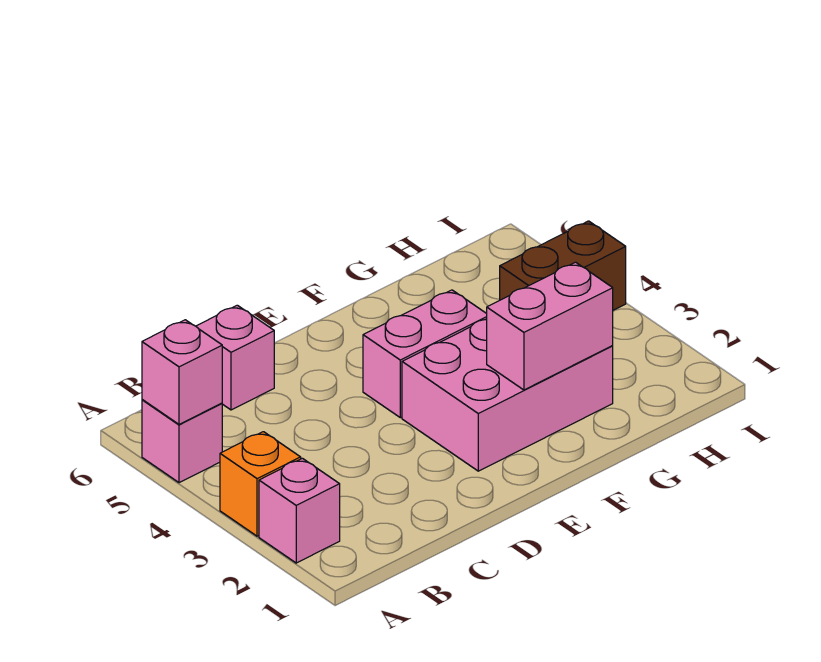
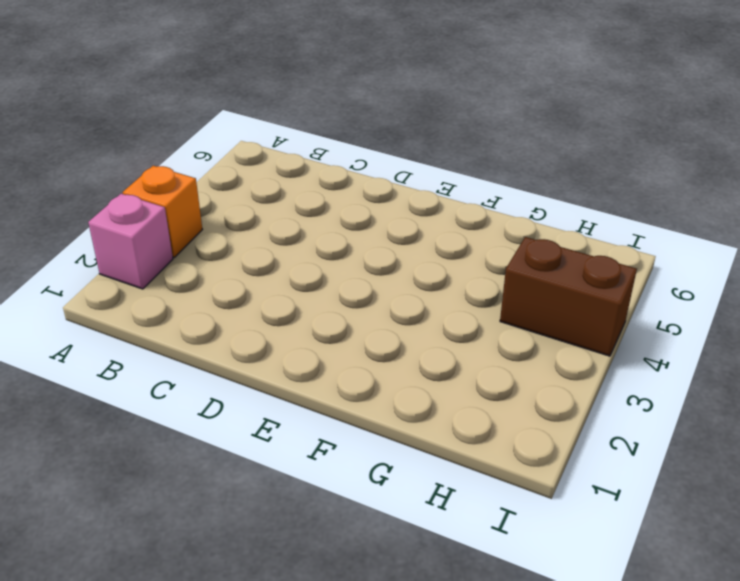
none -> pink 1x1 brick [142,400,222,483]
none -> pink 1x1 brick [196,305,274,410]

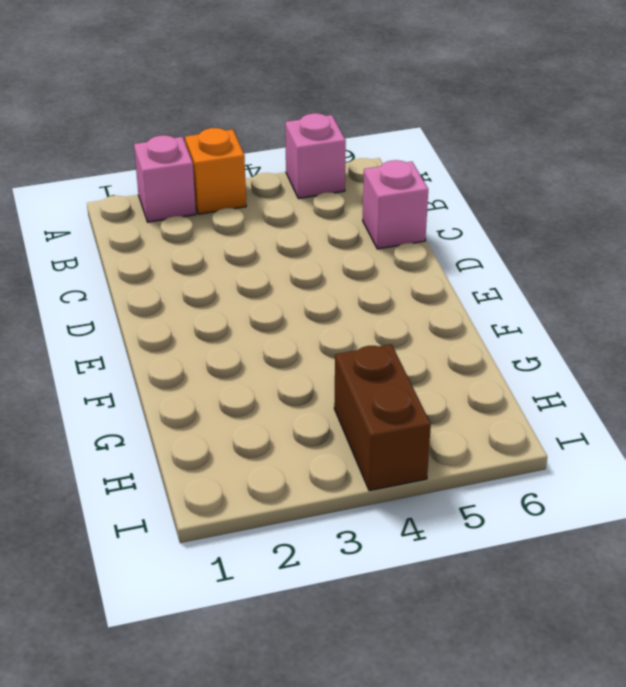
none -> pink 2x3 brick [402,319,613,471]
none -> pink 1x2 brick [363,290,487,418]

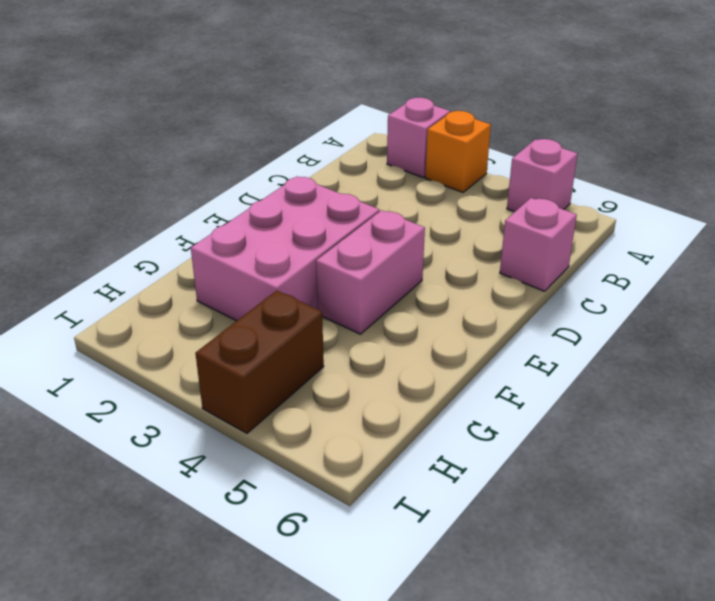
none -> pink 1x1 brick [142,320,222,424]
none -> pink 1x2 brick [487,262,613,390]

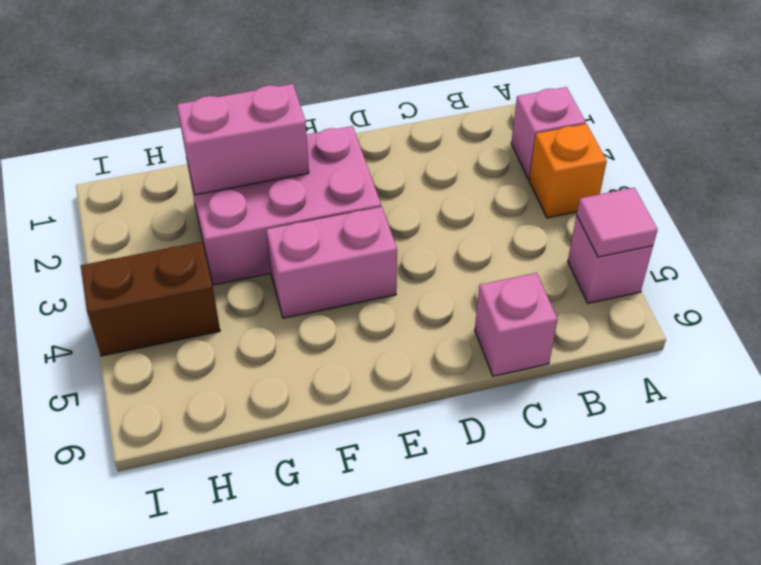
pink 1x1 tile [577,188,658,257] -> pink 1x1 brick [142,320,222,424]

